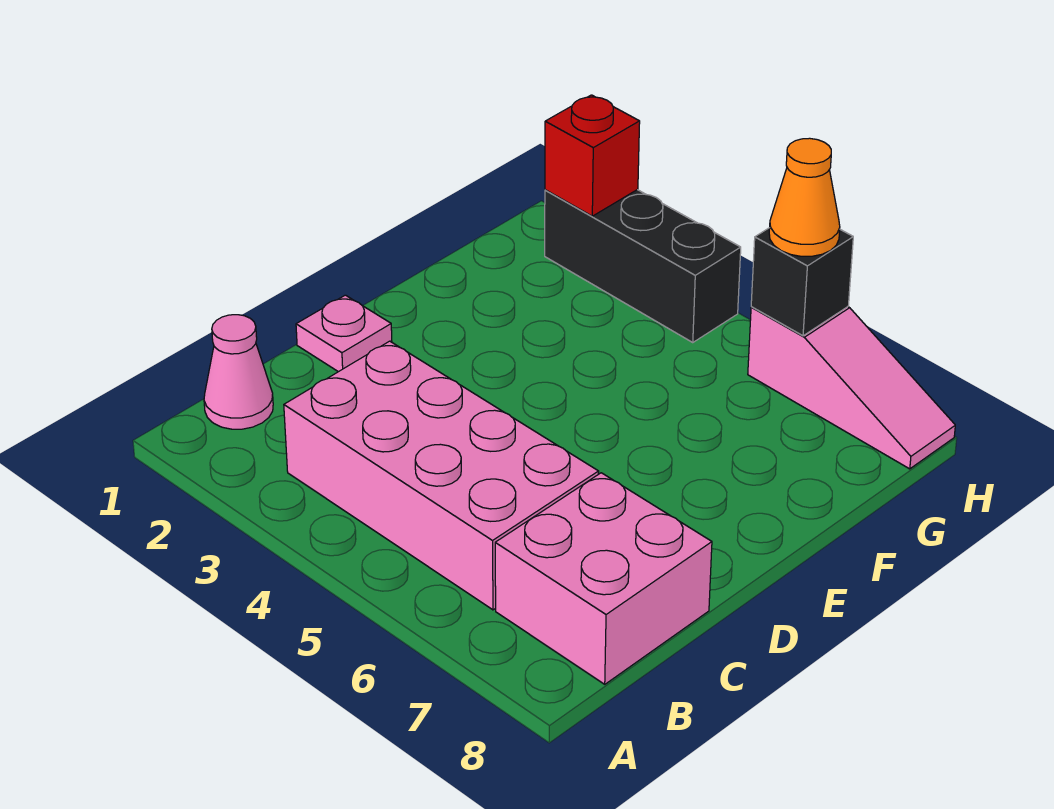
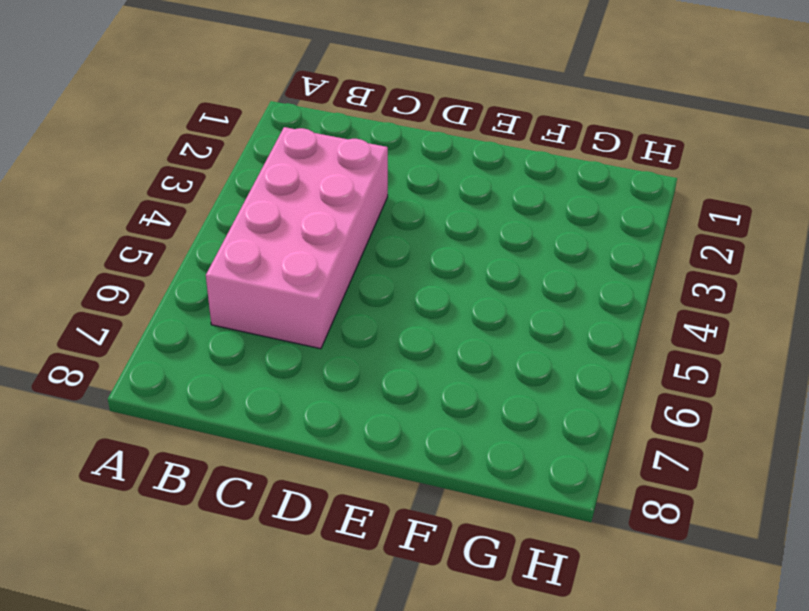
none -> pink 1x1 cone [204,315,273,429]
none -> pink 2x2 brick [495,473,712,684]

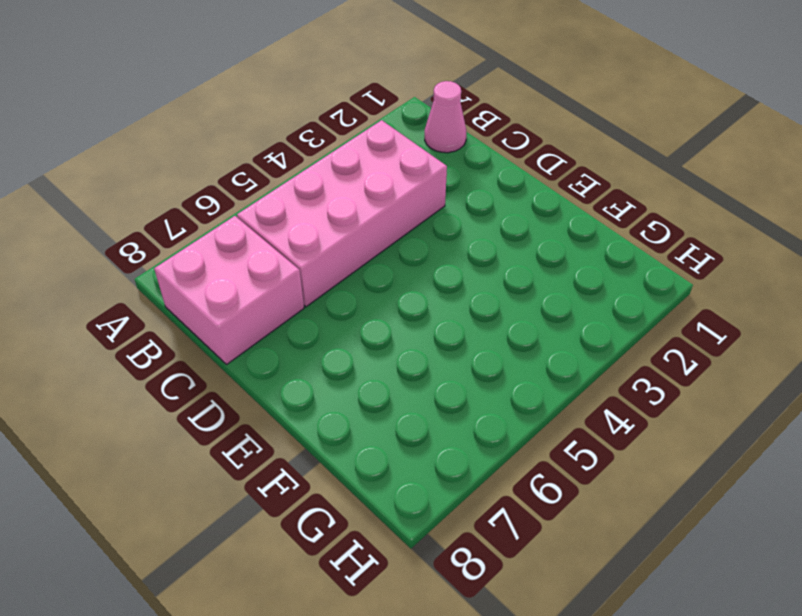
none -> pink 1x1 plate [296,295,392,372]
none -> black 1x3 brick [545,190,741,342]

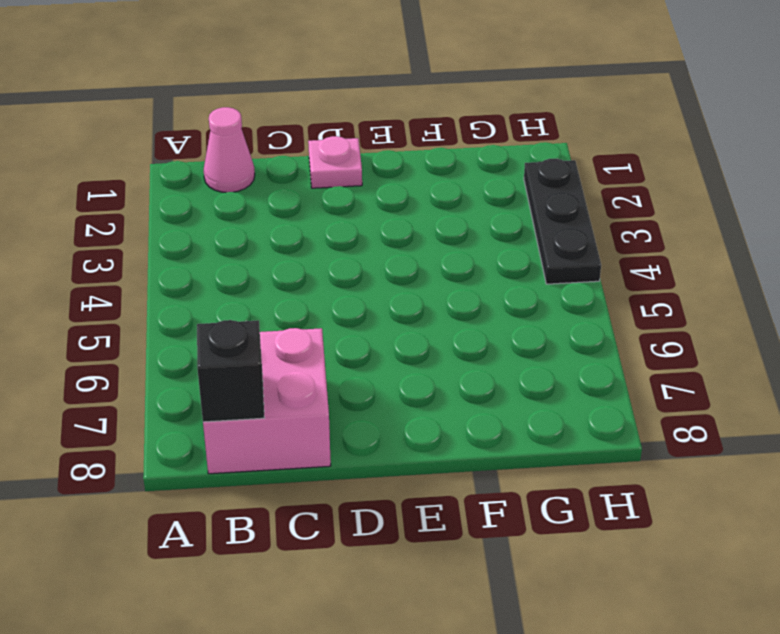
black 1x1 brick [197,320,264,422] -> black 1x1 brick moved to [751,228,853,336]
black 1x3 plate [524,159,601,284] -> black 1x3 brick [545,190,741,342]
none -> pink 2x4 brick [284,341,599,610]
none -> pink 1x3 slope [748,307,955,469]

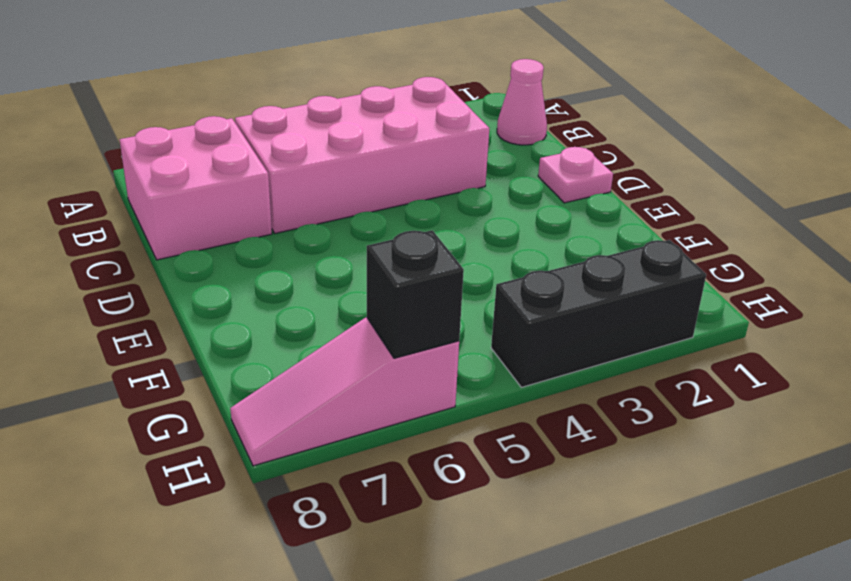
none -> red 1x1 brick [545,95,640,216]
none -> orange 1x1 cone [769,138,840,256]

